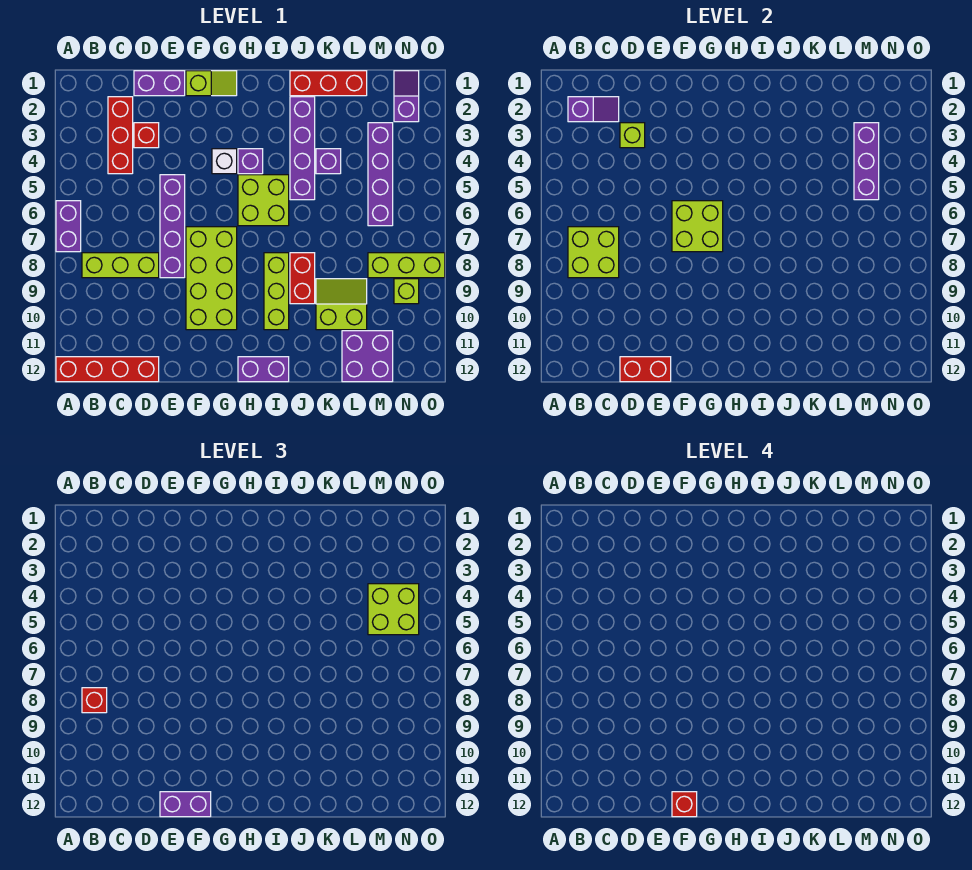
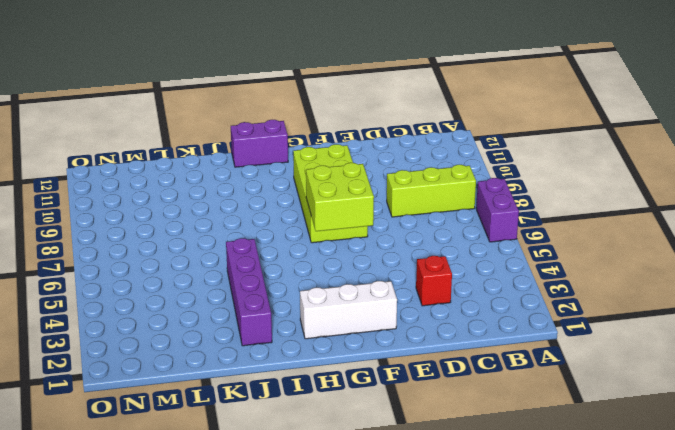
white 1x3 brick [300,281,397,339] -> none
none -> red 1x4 brick [56,357,159,382]
none -> red 1x3 brick [108,97,133,174]
none -> purple 1x2 brick [134,71,185,96]
none -> purple 1x4 brick [160,175,185,278]

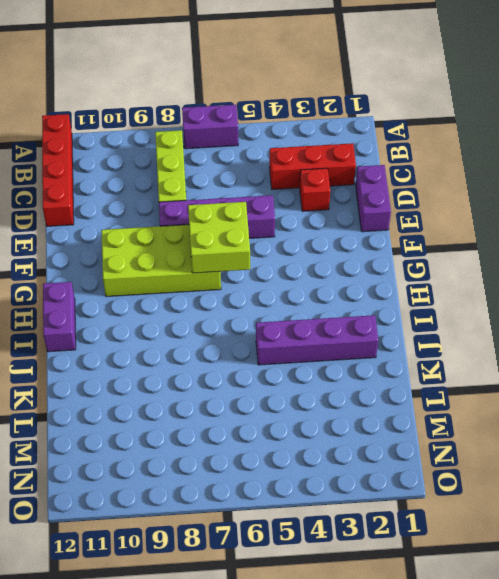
none -> lime 1x2 slope [186,71,237,96]
none -> white 1x1 brick [212,149,237,174]
none -> purple 1x1 brick [238,149,263,174]
none -> lime 2x2 brick [238,175,289,226]

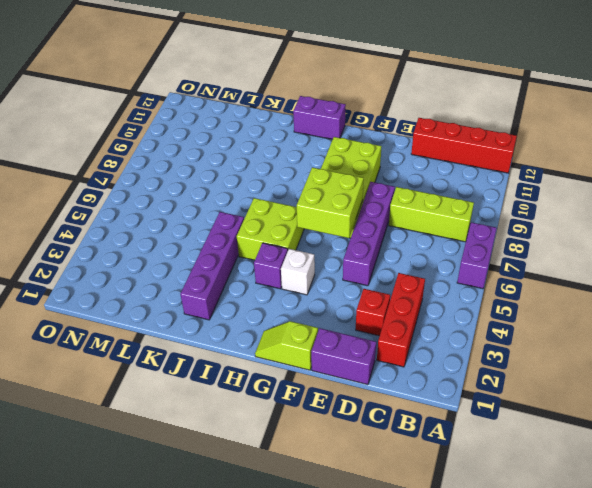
none -> lime 1x3 brick [264,253,289,330]
none -> red 1x3 brick [290,71,367,96]
none -> red 1x2 brick [290,253,315,304]
none -> purple 1x1 brick [316,149,341,174]

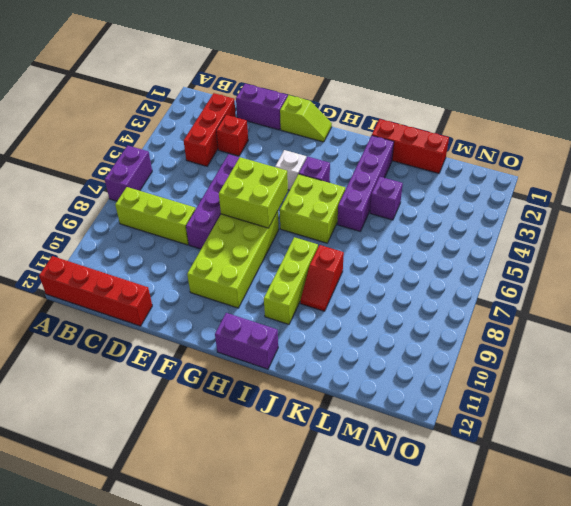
red 1x2 slope [300,245,344,311] -> red 1x2 brick [290,253,315,304]
none -> lime 2x2 slope [316,279,367,330]
none -> purple 2x2 brick [342,331,393,382]
none -> purple 1x4 brick [368,123,393,226]
none -> lime 1x3 brick [368,253,445,278]

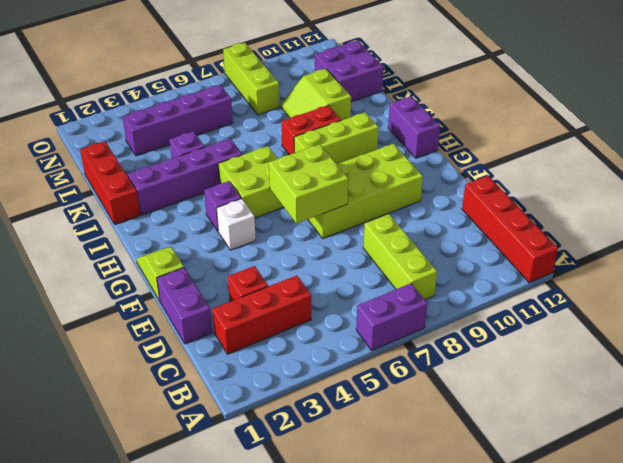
none -> purple 1x4 brick [160,175,185,278]
none -> purple 1x2 slope [394,71,419,122]
none -> lime 1x1 brick [394,279,419,304]
none -> purple 1x2 slope [568,97,619,122]

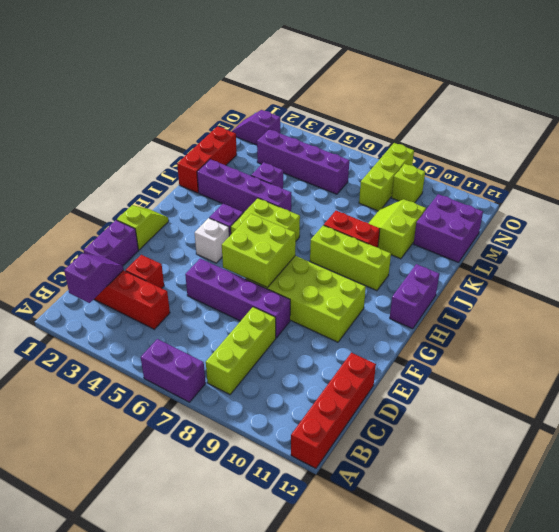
none -> lime 2x2 brick [568,227,619,278]
none -> lime 1x1 brick [620,123,645,148]
none -> red 1x2 brick [620,357,671,382]
none -> purple 1x3 brick [854,123,879,200]

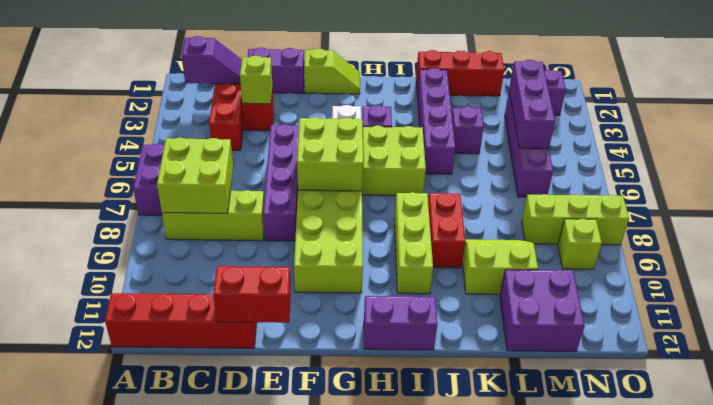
none -> red 1x1 brick [82,688,107,713]
none -> purple 1x2 brick [160,792,211,817]
none -> lime 2x2 brick [368,584,419,635]
none -> red 1x1 brick [672,792,697,817]

